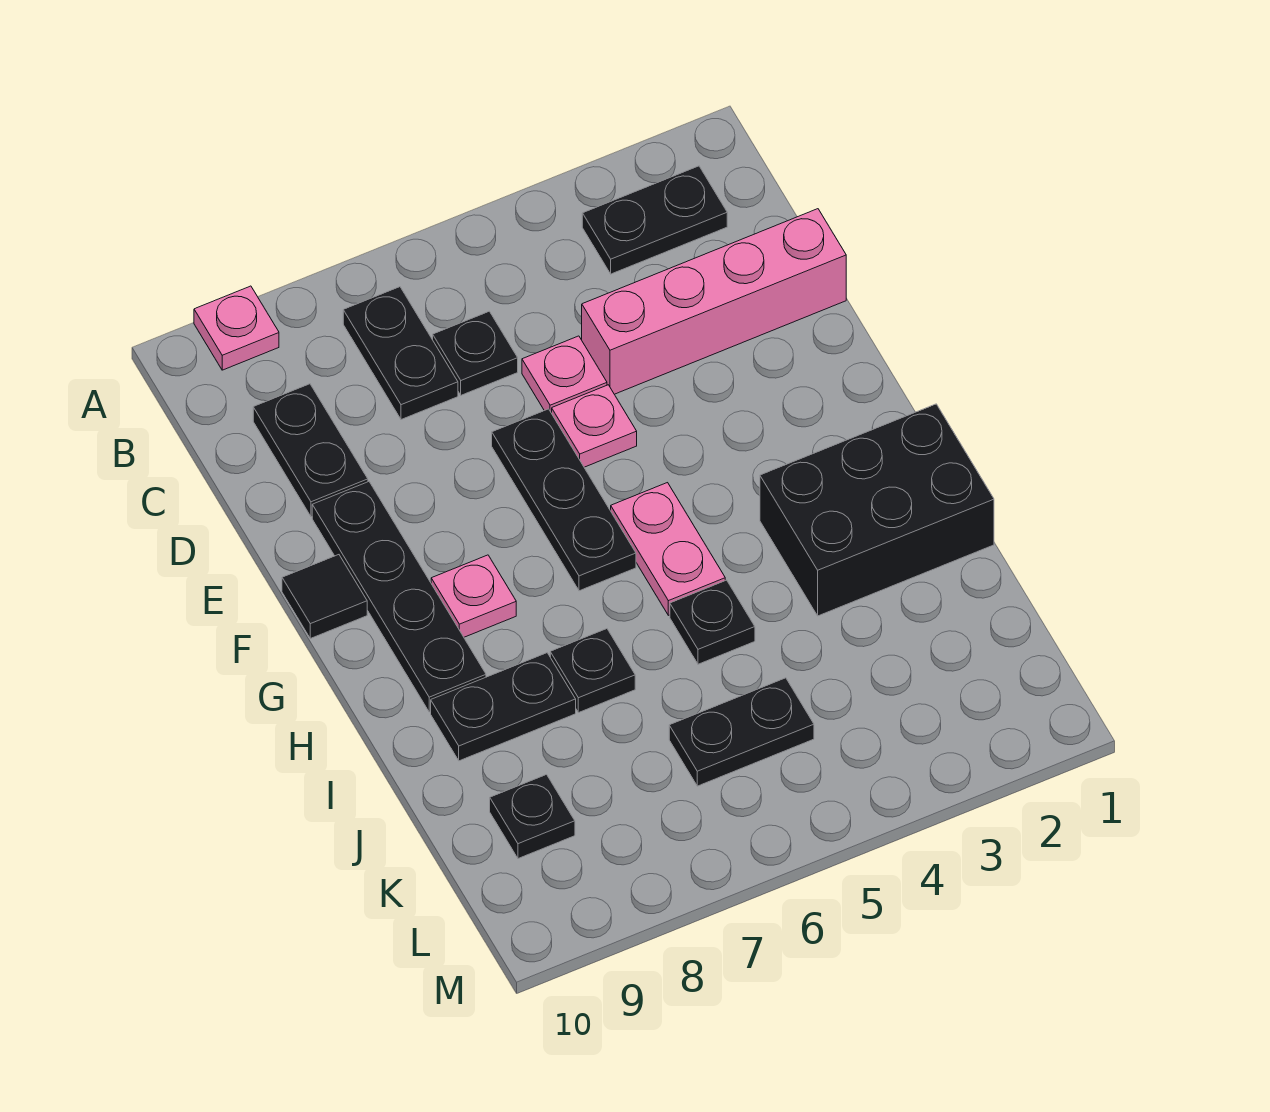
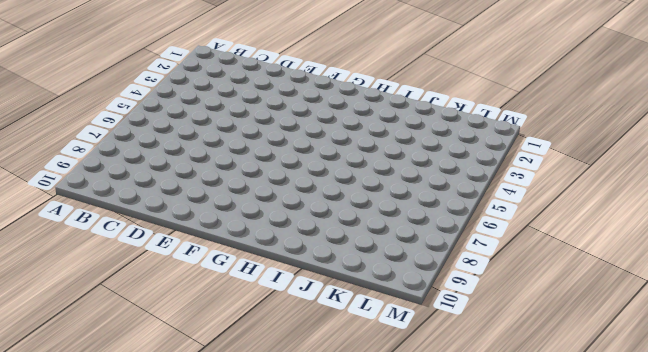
none -> pink 1x1 plate [194,286,279,370]
none -> black 1x2 plate [582,166,727,274]
none -> black 1x2 plate [343,287,458,420]

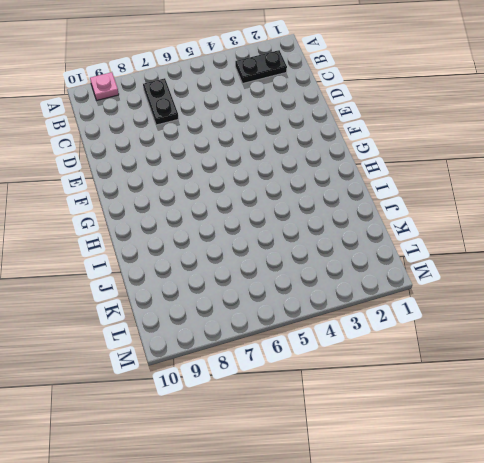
none -> black 1x1 plate [433,311,518,395]
none -> black 1x2 plate [253,384,368,517]
none -> pink 1x4 brick [582,209,846,394]

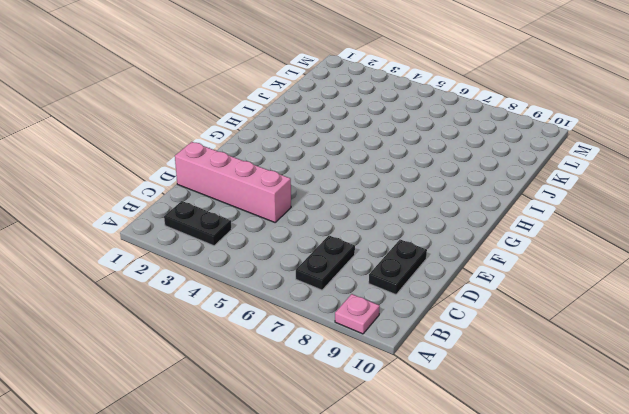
none -> black 1x1 plate [433,311,518,395]
none -> pink 1x1 plate [522,336,607,413]
none -> pink 1x1 plate [552,385,637,467]

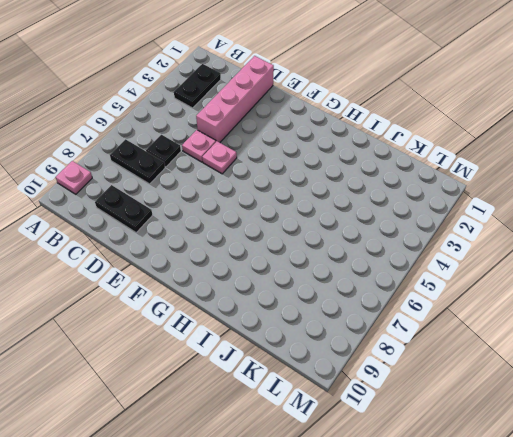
none -> black 1x3 plate [492,409,636,591]
none -> black 1x4 plate [312,482,486,712]
none -> black 1x1 tile [282,555,367,638]

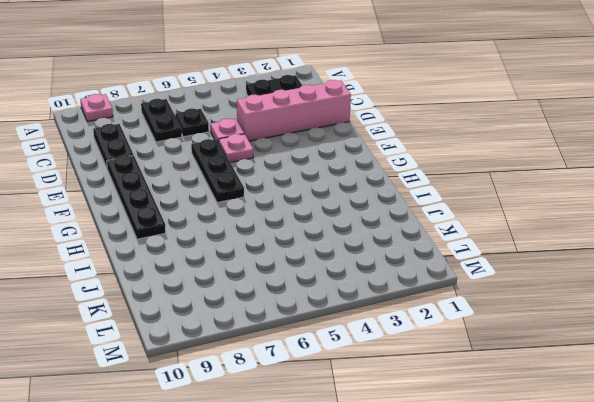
none -> black 1x1 tile [282,555,367,638]
none -> pink 1x2 plate [611,483,725,615]
none -> pink 1x1 plate [431,555,516,637]

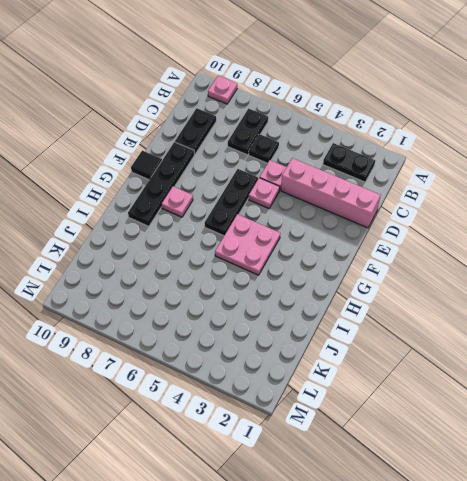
pink 2x2 plate [215,214,280,275] -> pink 1x2 plate [611,483,725,615]
none -> black 2x3 brick [760,404,994,616]
none -> black 1x1 plate [670,580,755,664]
none -> black 1x1 plate [550,629,635,713]

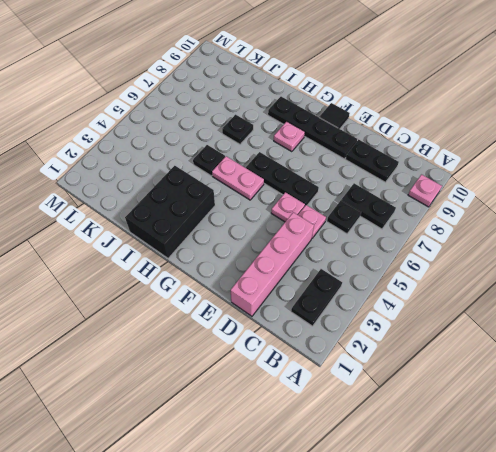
none -> black 1x2 plate [431,653,576,761]
none -> black 1x2 plate [669,678,814,786]
none -> black 1x1 plate [490,775,575,859]

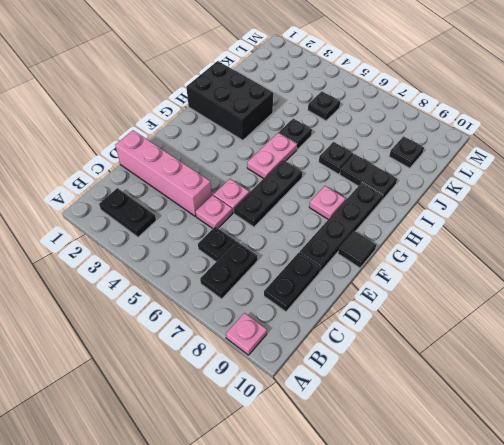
black 1x1 plate [308,91,340,121] -> black 1x2 plate [669,678,814,786]

